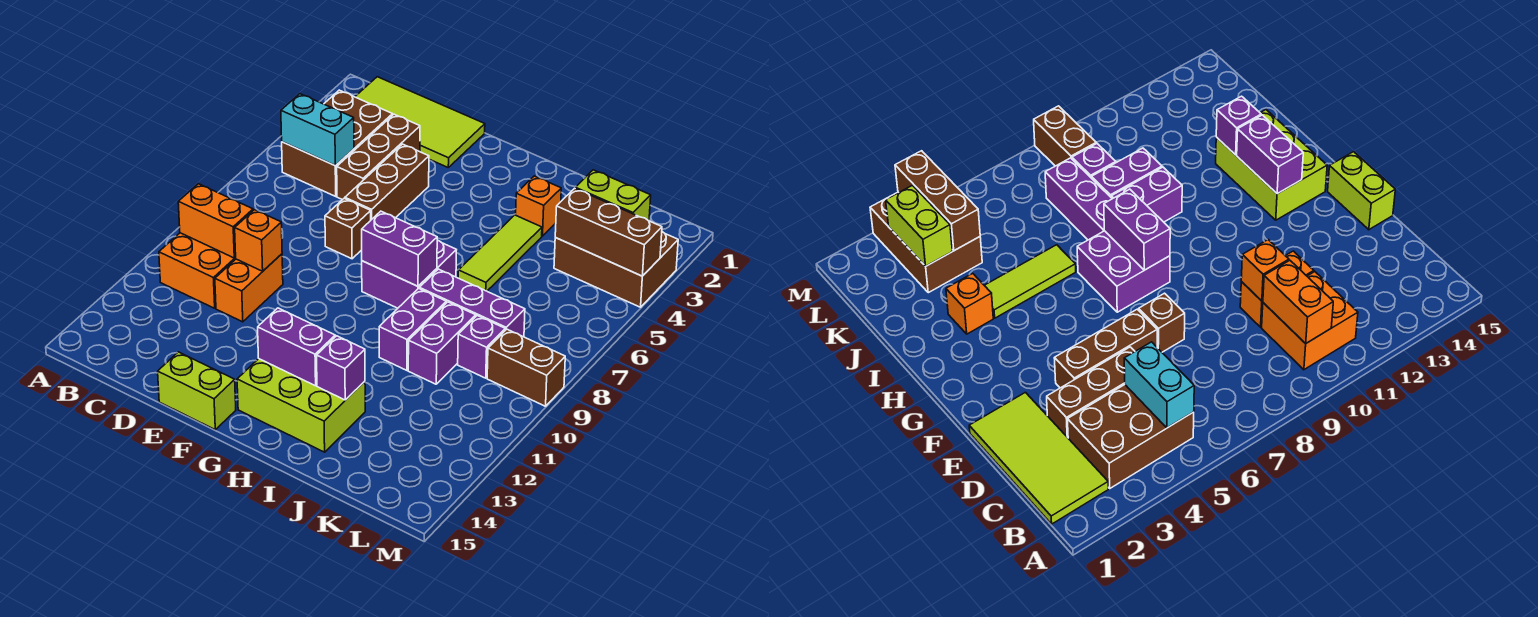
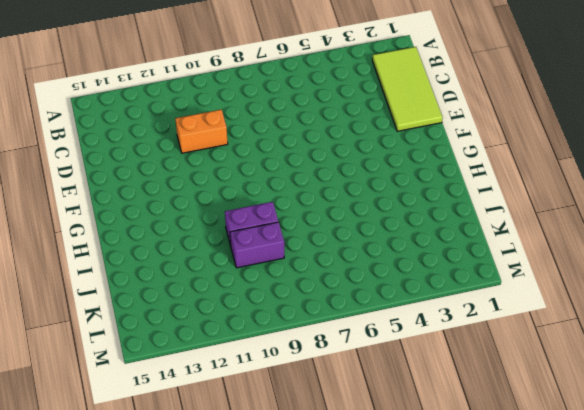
none -> brown 2x3 brick [282,90,393,196]
none -> orange 2x2 brick [159,233,236,308]
none -> brown 1x3 brick [337,114,420,200]

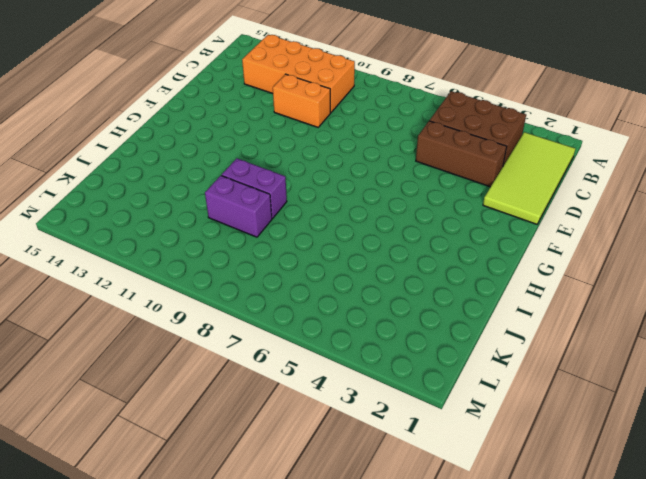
orange 2x4 brick [242,35,355,113] -> orange 2x2 brick [159,233,236,308]
none -> brown 1x3 brick [345,144,429,220]
none -> brown 1x1 brick [325,199,371,259]
none -> lime 1x2 brick [158,352,236,429]

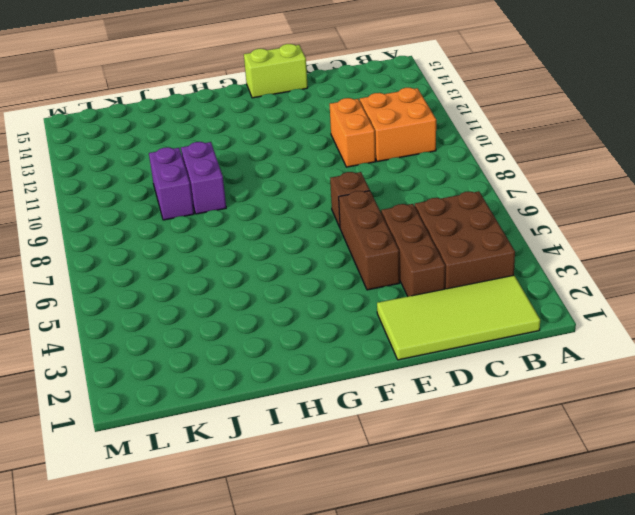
none -> purple 2x2 brick [362,240,456,308]
none -> lime 2x3 brick [237,359,365,452]
none -> orange 1x1 brick [516,176,561,236]

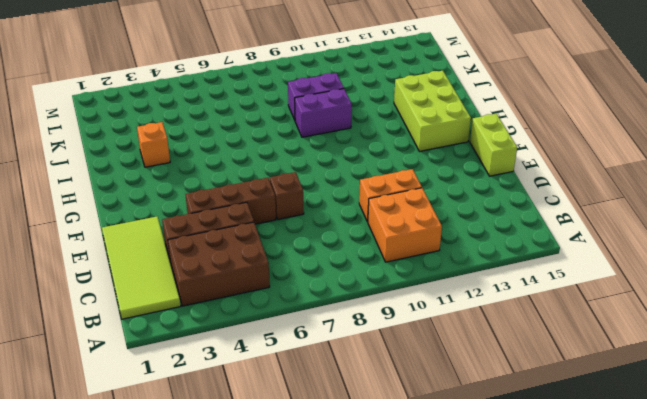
none -> purple 2x2 brick [362,240,456,308]
none -> lime 1x3 tile [458,215,542,291]
none -> purple 1x3 brick [419,269,525,337]

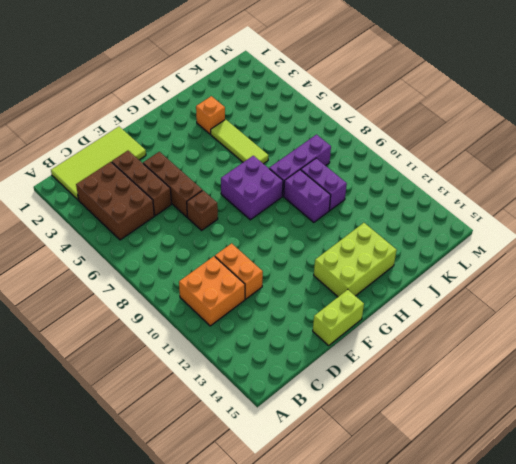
none -> brown 2x3 brick [554,232,678,307]
none -> purple 1x1 brick [458,316,505,378]
none -> brown 1x2 brick [487,329,565,406]

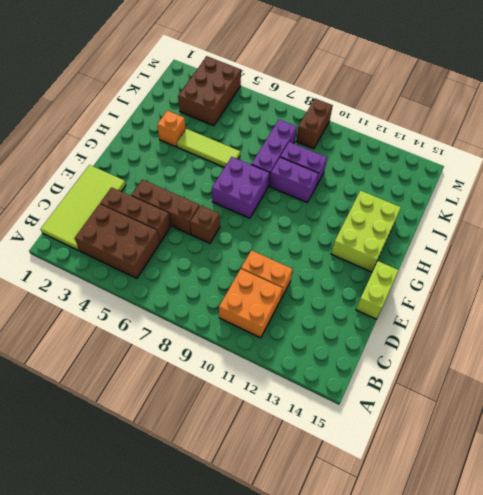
none -> purple 1x1 brick [458,316,505,378]
none -> cyan 1x2 brick [281,94,354,166]
none -> orange 1x2 brick [178,184,253,258]

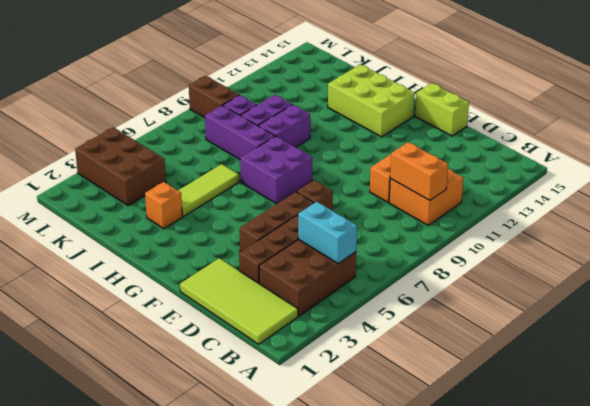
none -> orange 1x1 brick [235,210,282,271]
none -> purple 1x2 brick [362,211,437,286]
none -> purple 1x2 brick [258,308,335,386]

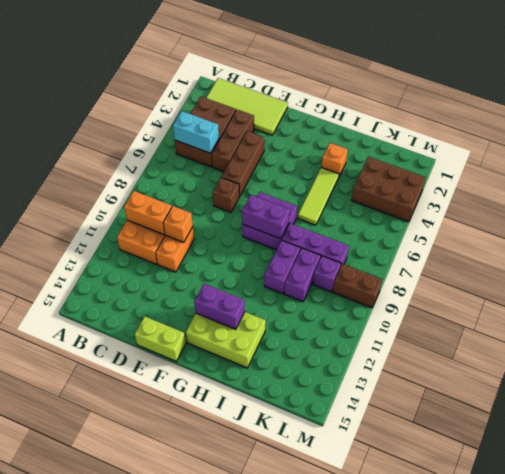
none -> purple 1x1 brick [317,336,365,400]
none -> lime 1x2 brick [575,170,651,221]
none -> brown 1x3 brick [555,188,662,276]

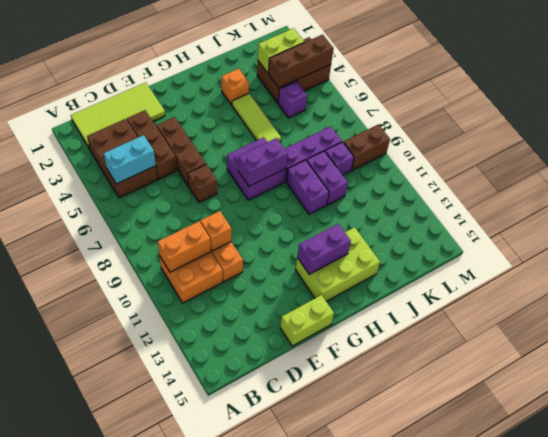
purple 1x1 brick [278,81,307,118] -> purple 1x1 brick moved to [317,336,365,400]

